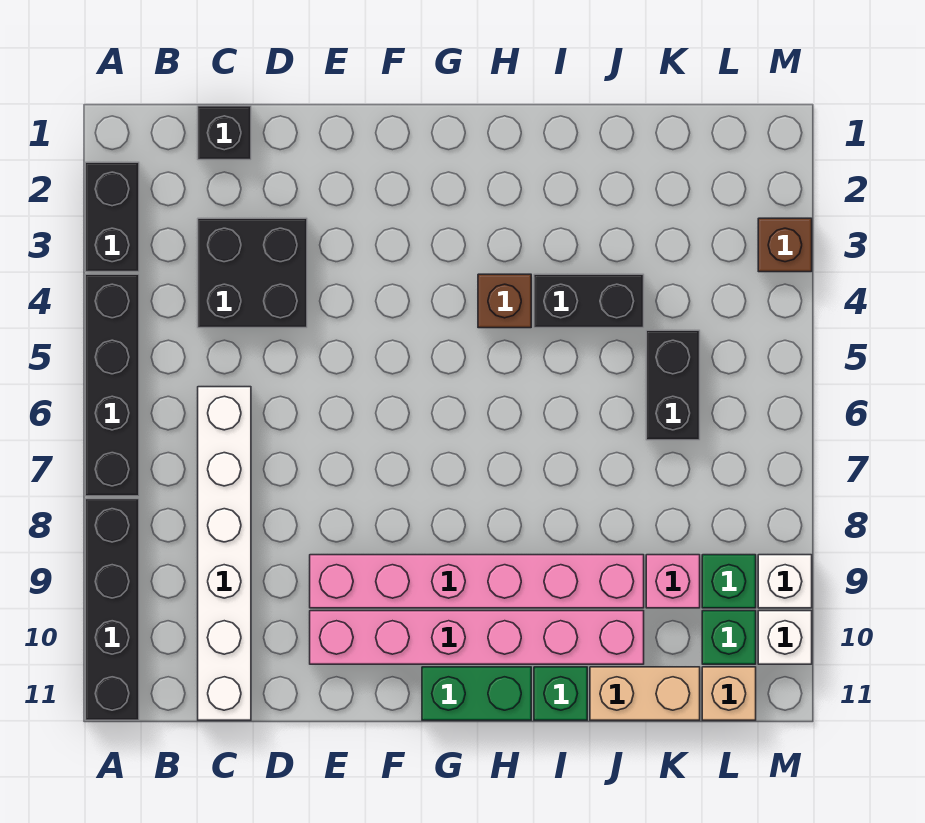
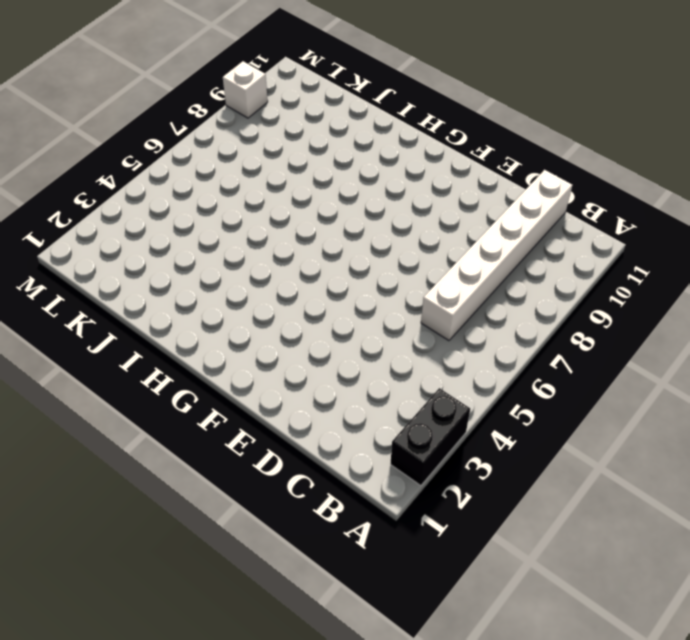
none -> black 1x4 brick [85,274,139,496]
none -> black 1x4 brick [85,499,139,720]
none -> black 1x1 brick [198,106,251,160]

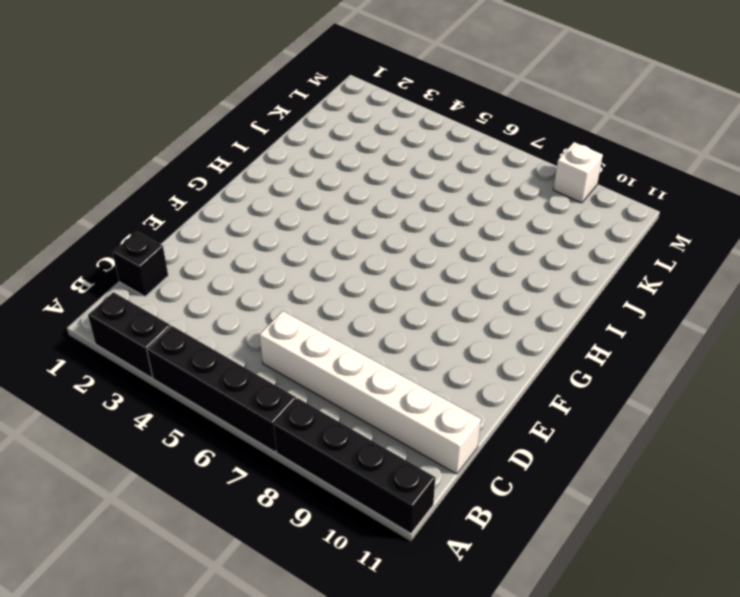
none -> black 2x2 brick [198,218,307,328]
none -> pink 1x6 brick [310,555,644,608]
none -> pink 1x6 brick [310,611,644,664]

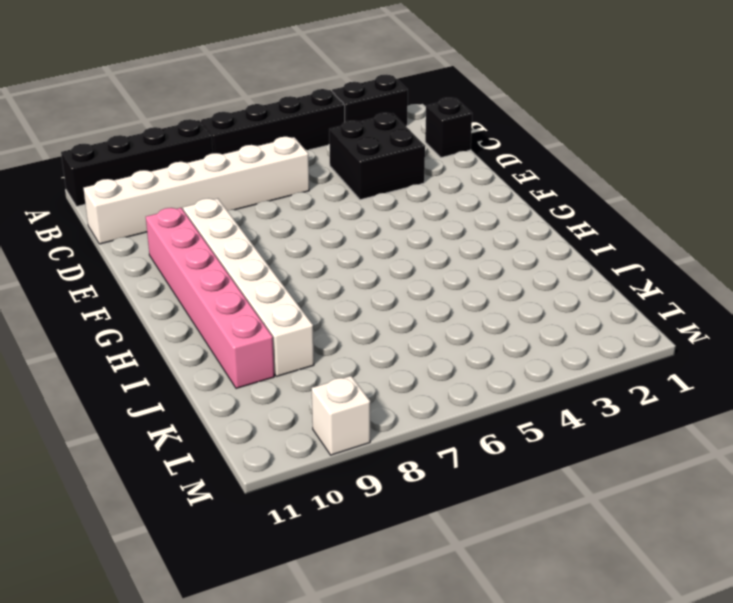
white 1x6 brick [183,198,314,377] -> pink 1x6 brick [310,555,644,608]
none -> green 1x2 brick [422,667,531,720]
none -> brown 1x1 brick [478,274,531,328]
none -> black 1x2 brick [534,274,644,328]

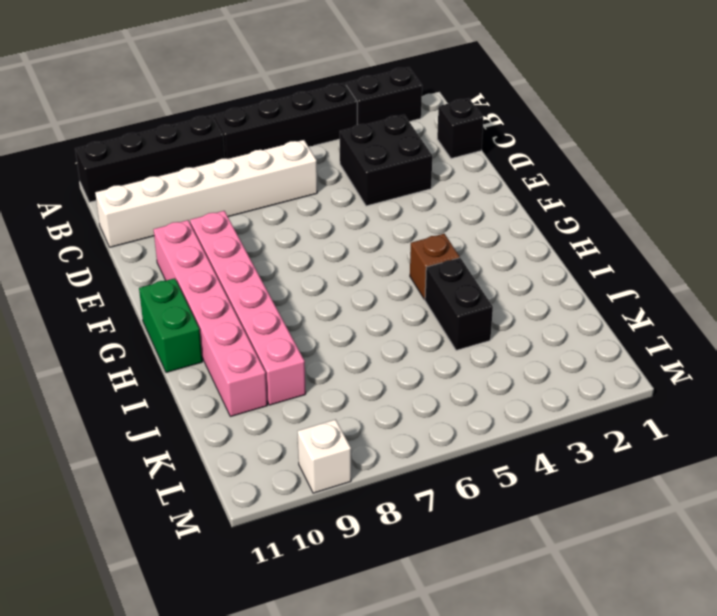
none -> green 1x1 brick [534,667,587,720]
none -> tan 1x2 brick [590,667,700,720]
none -> black 1x2 brick [646,330,700,440]

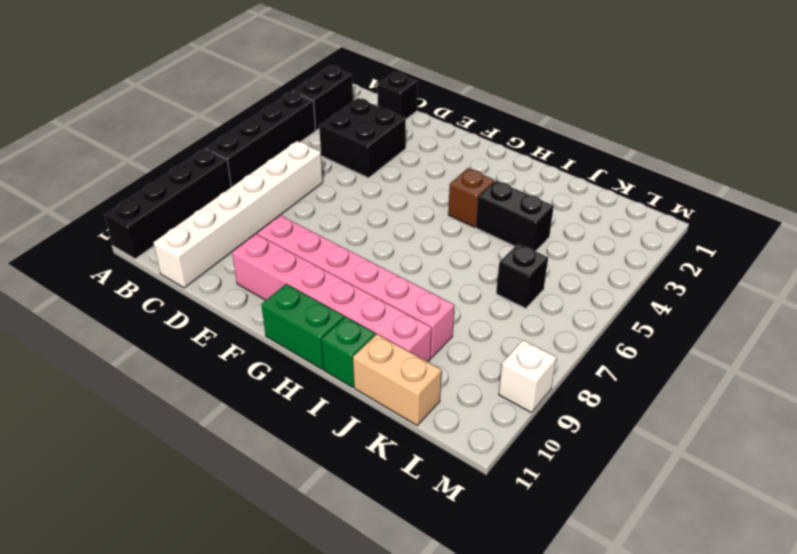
black 1x1 brick [496,243,548,308] -> black 1x2 brick [646,330,700,440]
none -> pink 1x1 brick [646,555,700,608]
none -> green 1x1 brick [702,555,756,608]
none -> green 1x1 brick [702,611,756,664]

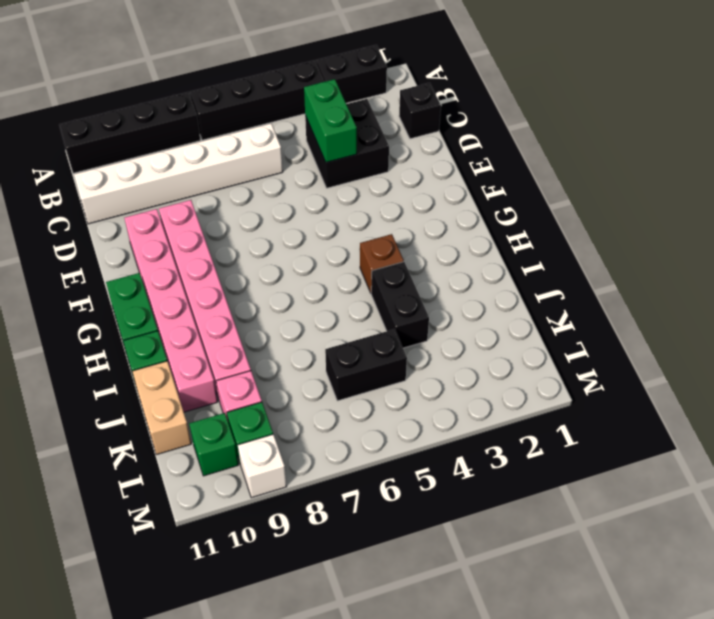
green 1x2 brick [304,79,357,162] -> none
none -> tan 1x1 brick [702,667,756,720]
none -> brown 1x1 brick [758,218,812,272]
none -> white 1x1 brick [758,611,812,664]

